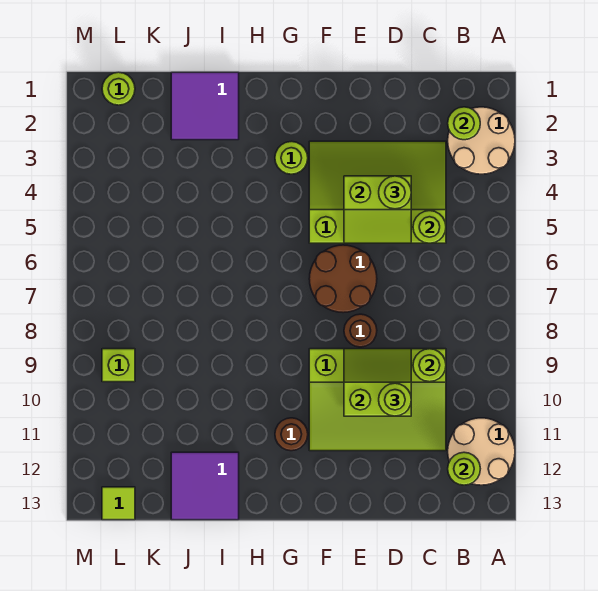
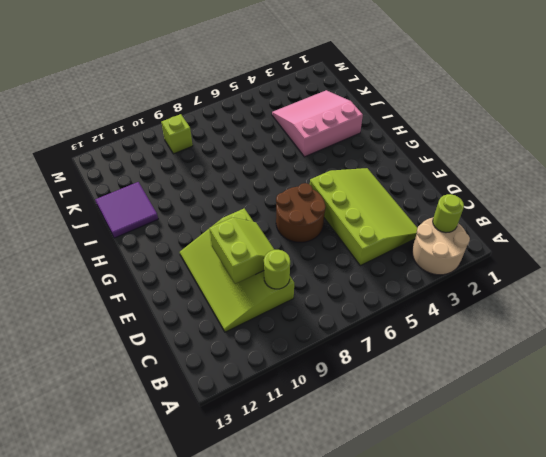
pink 3x3 slope [272,90,363,157] -> purple 2x2 tile [171,72,239,140]
none -> tan 2x2 round brick [448,418,515,485]
none -> brown 1x1 round brick [344,314,377,347]
none -> lime 1x1 round brick [275,141,308,174]

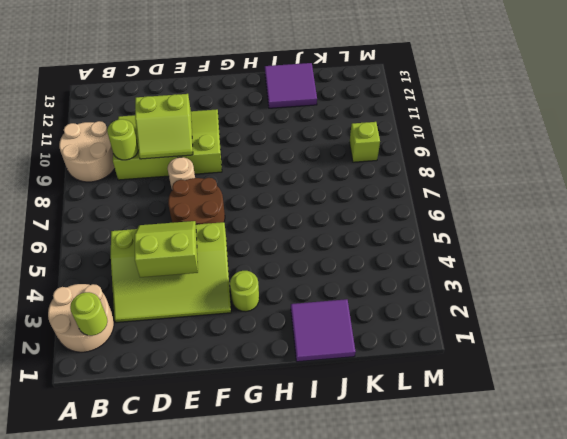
tan 2x2 round brick [59,121,115,182] -> tan 2x2 round brick moved to [448,418,515,485]
tan 1x1 round brick [168,157,195,190] -> brown 1x1 round brick [344,314,377,347]
none -> brown 1x1 round brick [275,418,308,451]
none -> lime 1x1 round brick [102,72,135,105]
none -> lime 1x1 tile [102,487,135,520]

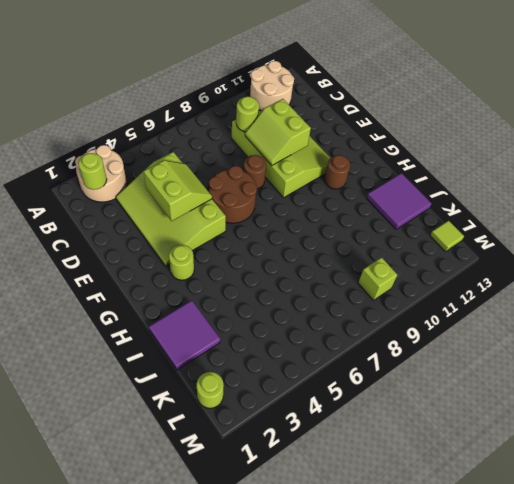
none -> lime 1x1 round brick [448,452,480,485]
none -> lime 1x1 round brick [413,211,446,243]
none -> lime 1x1 round brick [379,176,411,209]

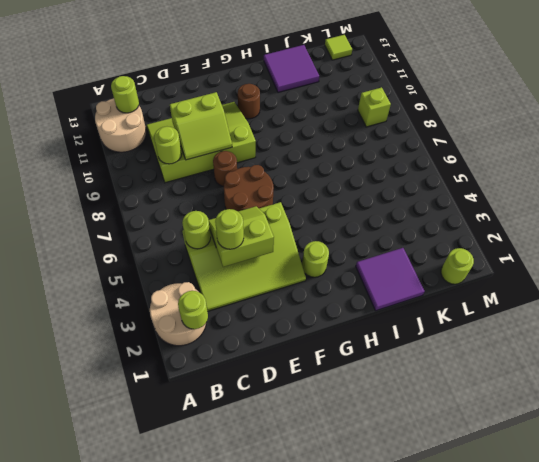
none -> lime 1x1 round brick [379,383,411,416]

